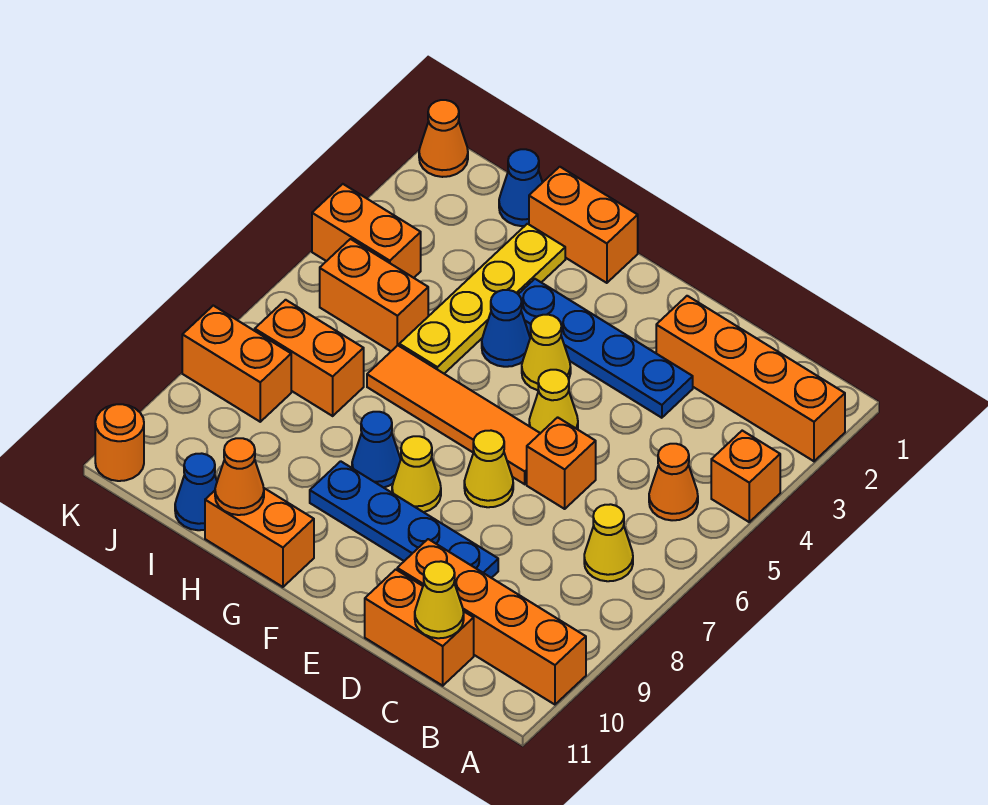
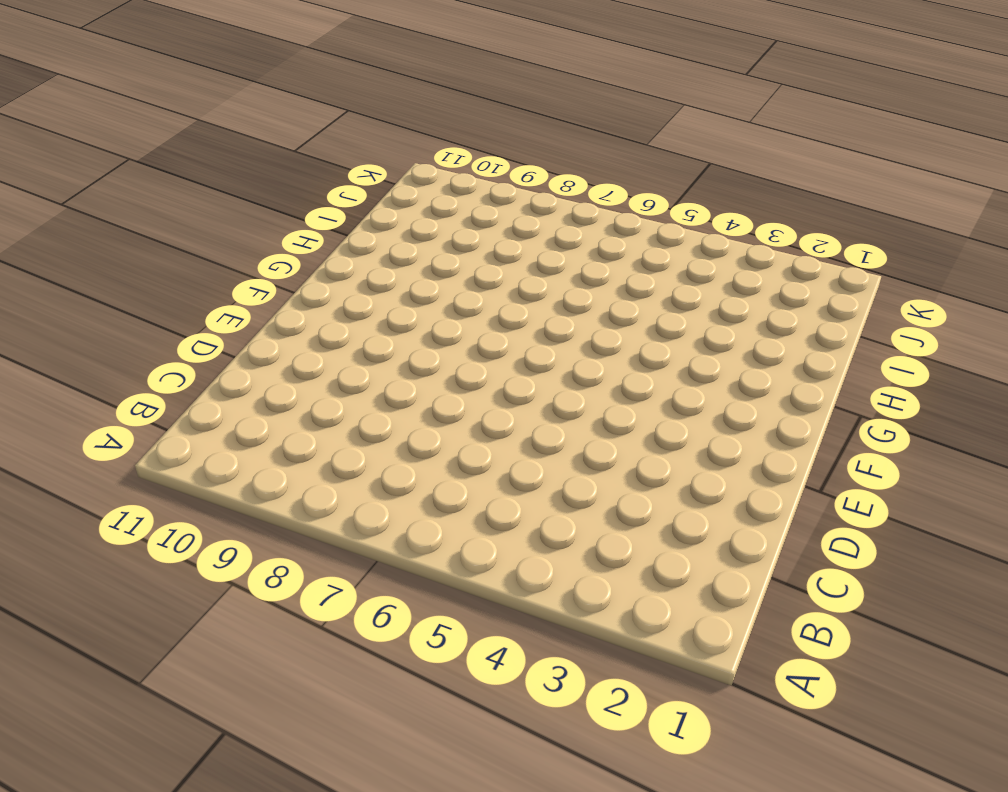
none -> orange 1x4 brick [656,296,845,461]
none -> orange 1x1 brick [711,431,780,522]
none -> orange 1x4 brick [397,539,586,705]

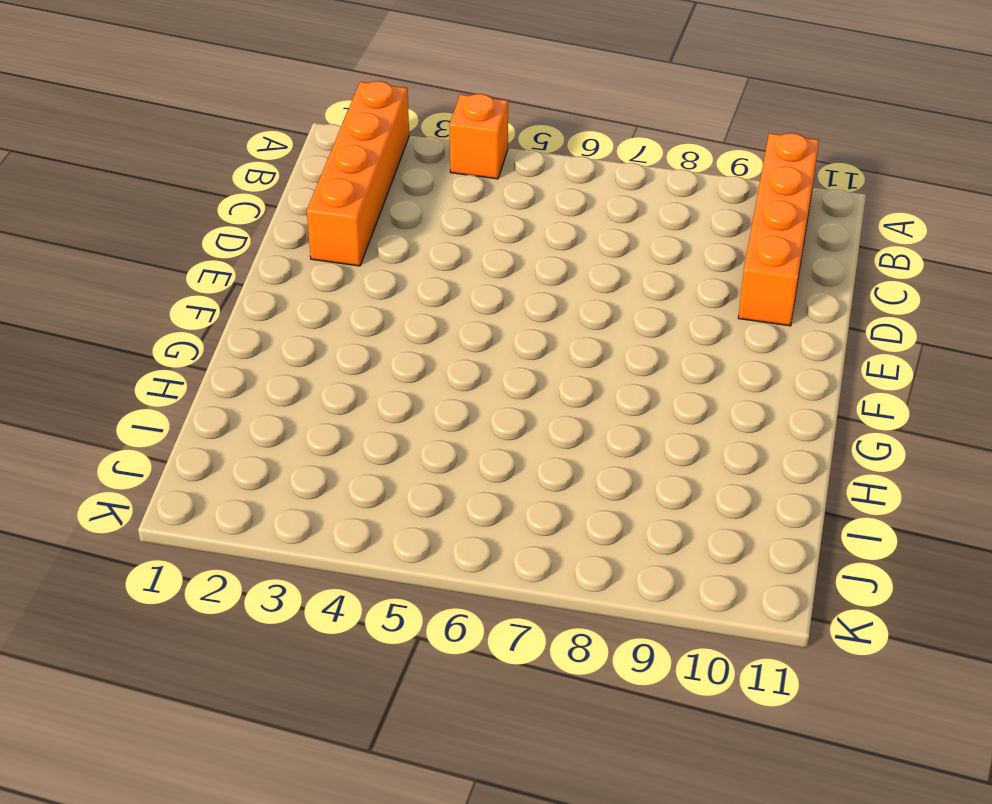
none -> orange 1x1 cone [649,444,698,520]
none -> yellow 1x1 cone [584,504,633,581]
none -> orange 1x2 brick [365,569,474,686]

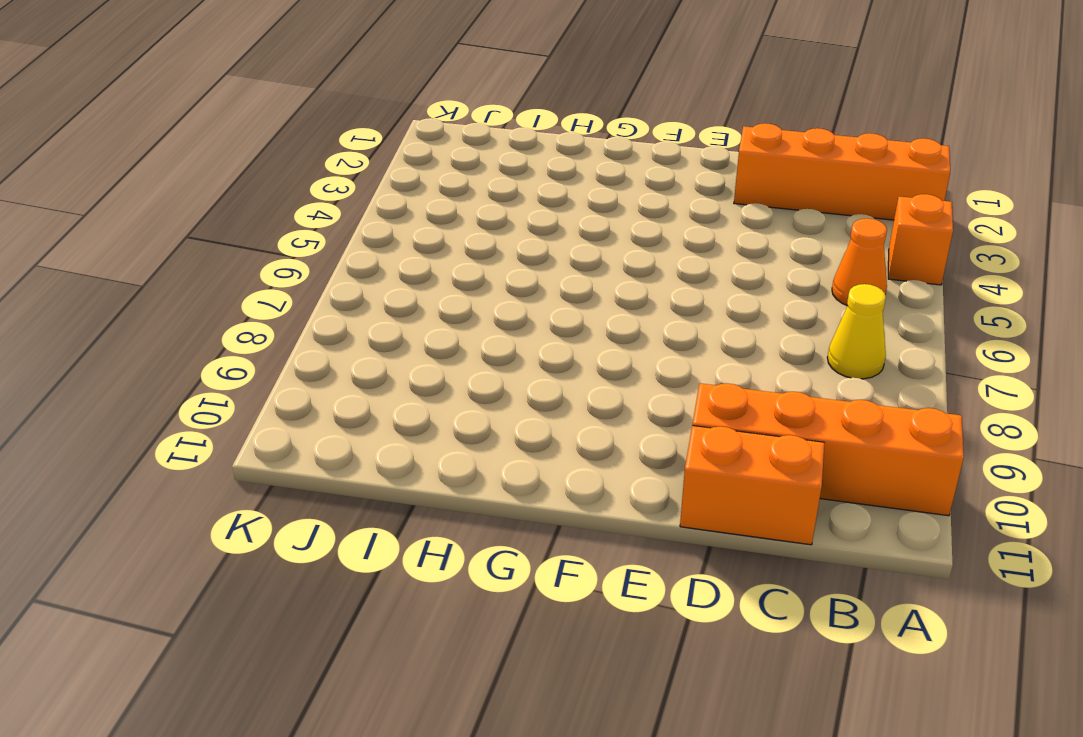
none -> blue 1x4 plate [518,279,693,418]
none -> orange 1x1 brick [527,417,596,509]
none -> blue 1x4 plate [310,461,498,578]

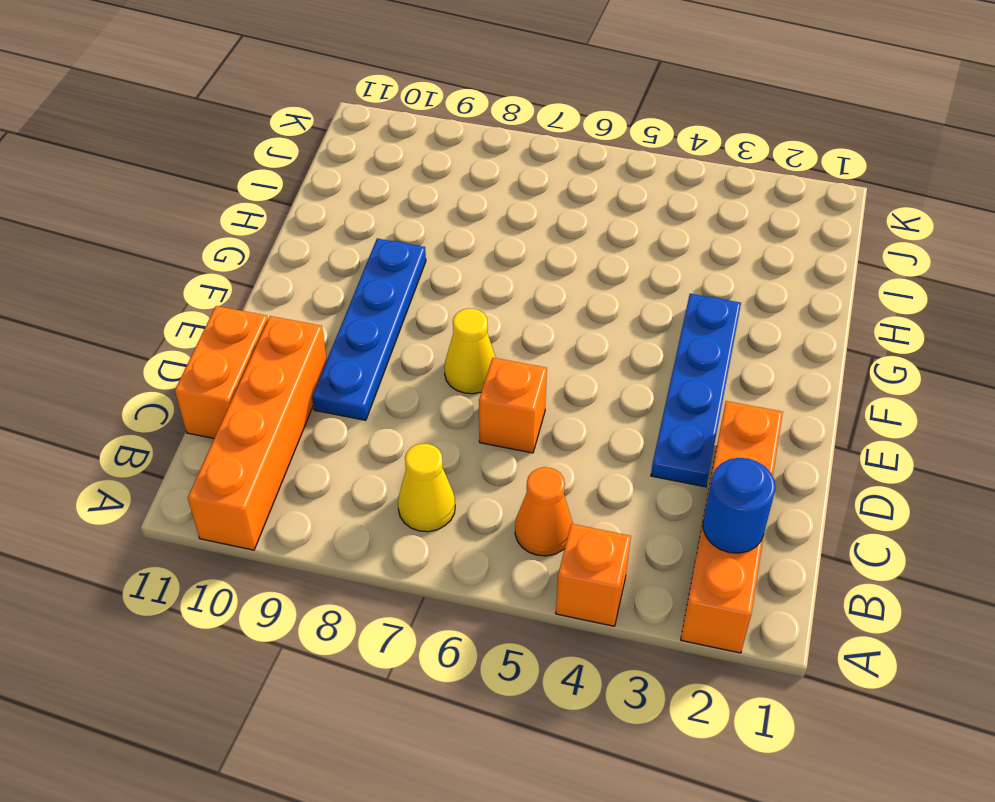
blue 1x1 round brick [703,458,775,553] -> none
none -> yellow 1x1 cone [529,370,578,433]
none -> orange 1x4 tile [367,345,540,484]
none -> yellow 1x1 cone [522,315,571,390]

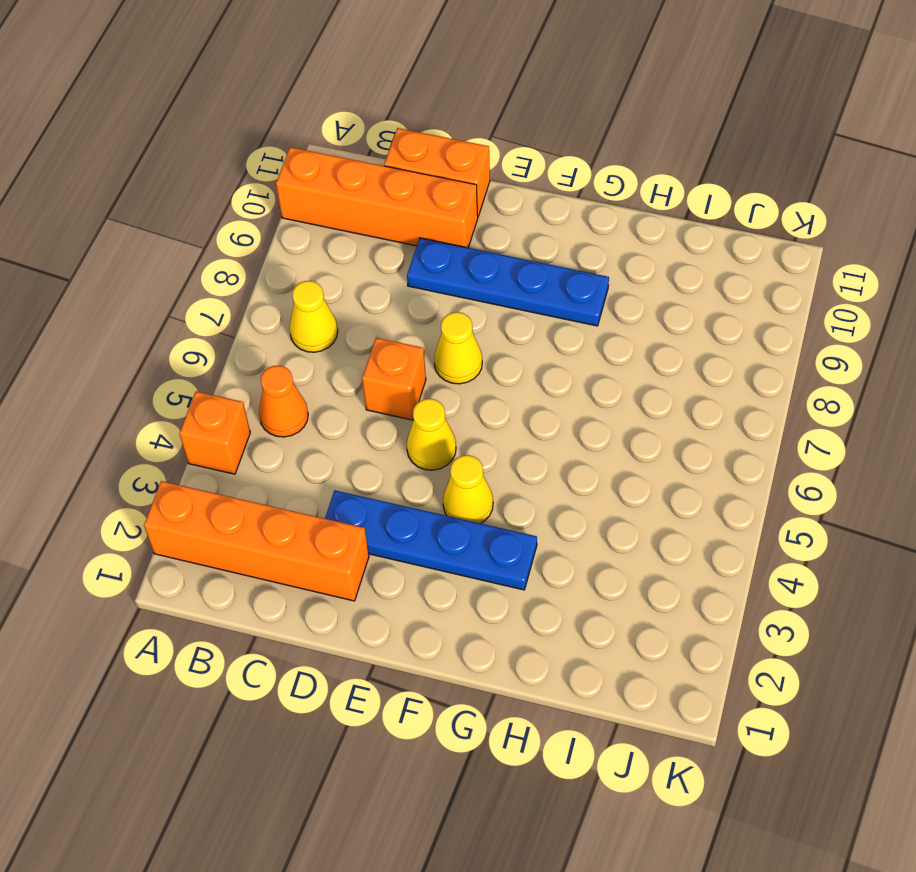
none -> orange 1x4 tile [367,345,540,484]
none -> yellow 1x1 cone [392,436,441,512]
none -> orange 1x2 brick [529,167,638,283]

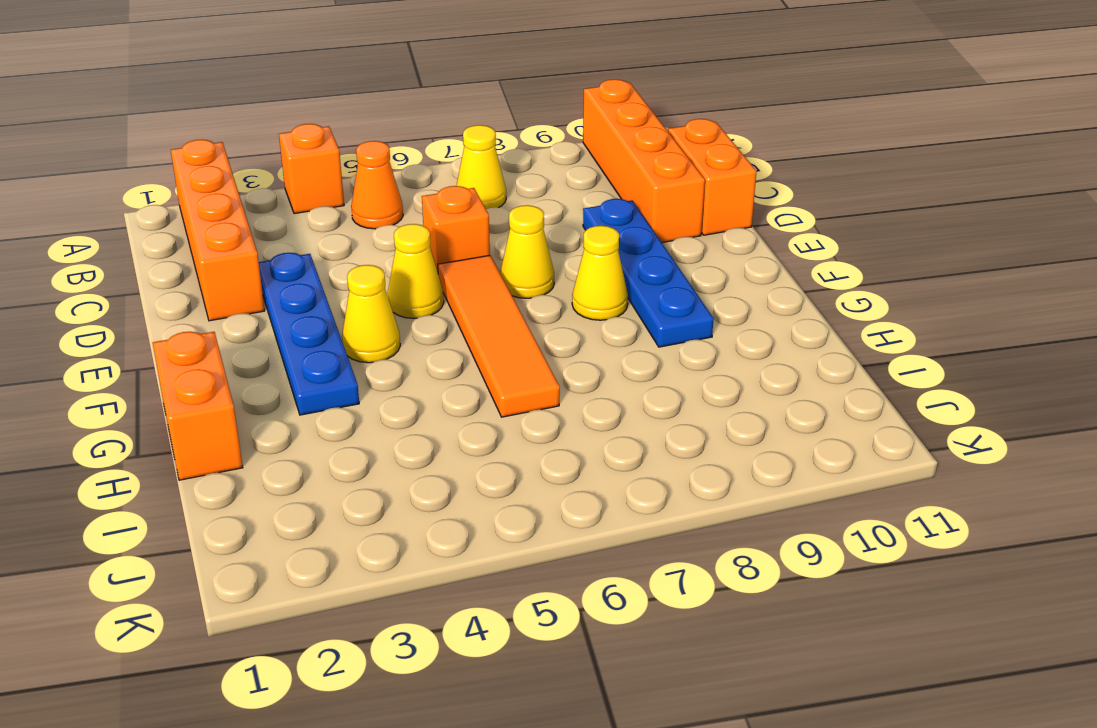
none -> blue 1x1 cone [482,290,530,367]
none -> blue 1x1 cone [352,412,400,488]
none -> orange 1x2 brick [205,488,314,587]

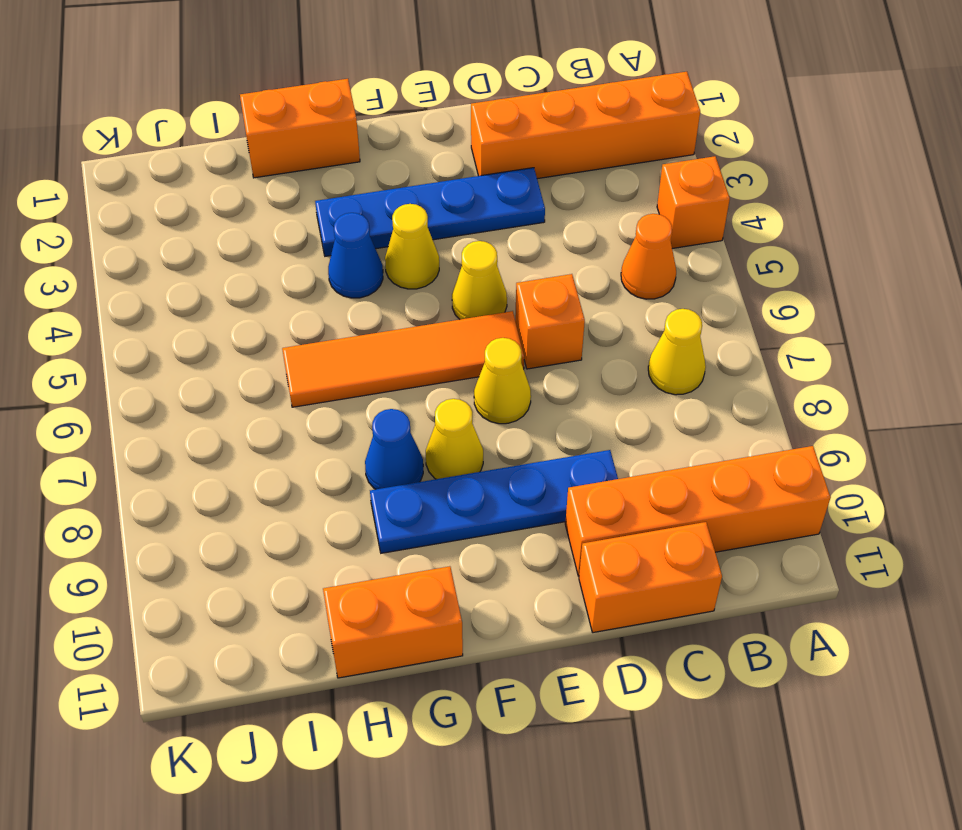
none -> yellow 1x4 plate [399,224,565,373]
none -> blue 1x1 cone [499,149,543,226]
none -> orange 1x2 brick [320,239,428,351]

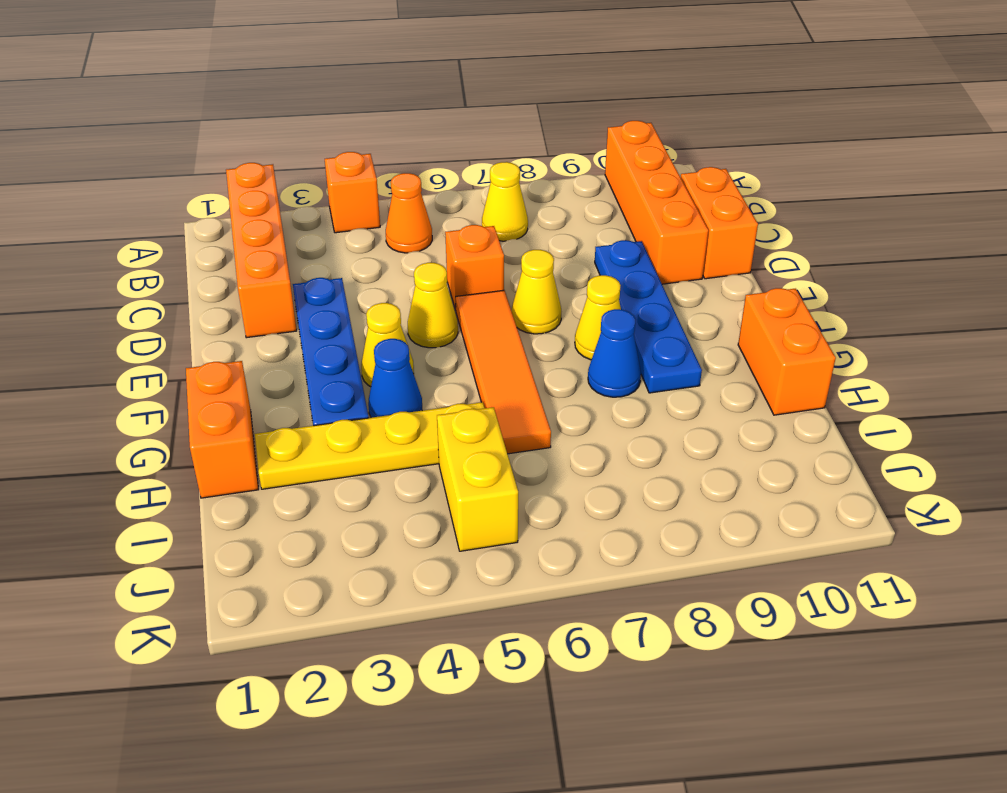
yellow 1x2 brick [437,407,518,551] -> orange 1x2 brick [320,239,428,351]
none -> blue 1x1 cone [499,149,543,226]
none -> orange 1x2 brick [255,300,364,416]
none -> blue 1x1 cone [175,453,217,530]

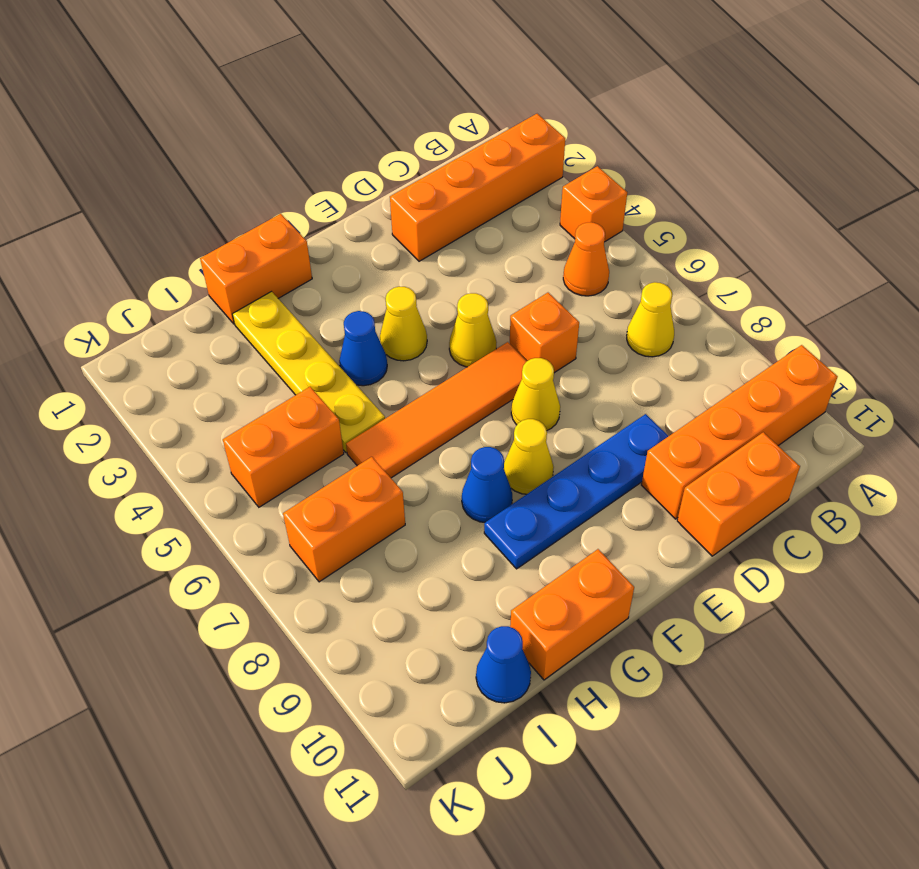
none -> blue 1x4 plate [518,279,693,418]
none -> blue 1x1 cone [499,149,543,226]
none -> orange 1x2 brick [312,184,421,278]

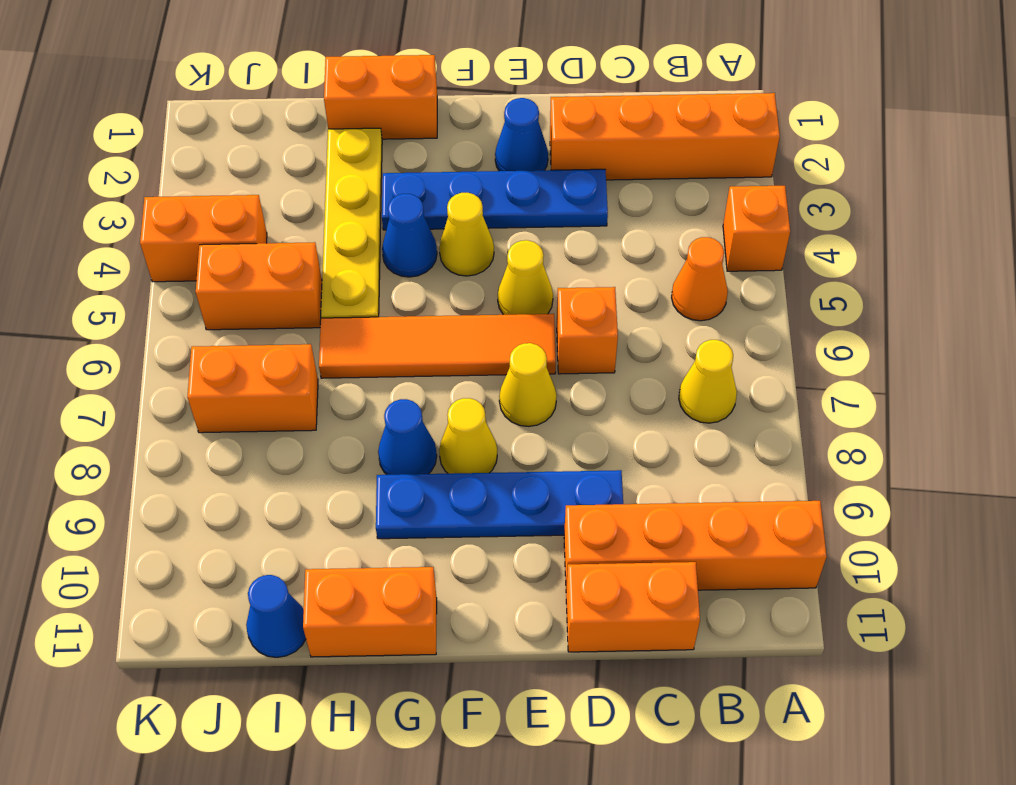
blue 1x1 cone [495,98,548,171] -> blue 1x1 cone moved to [499,149,543,226]
none -> orange 1x2 brick [182,306,291,422]
none -> orange 1x1 cone [419,100,468,177]
none -> orange 1x1 round brick [95,404,144,481]

